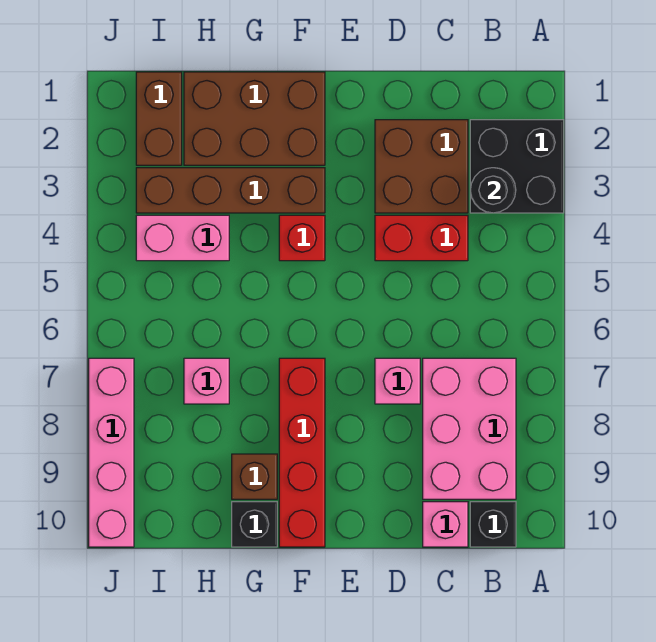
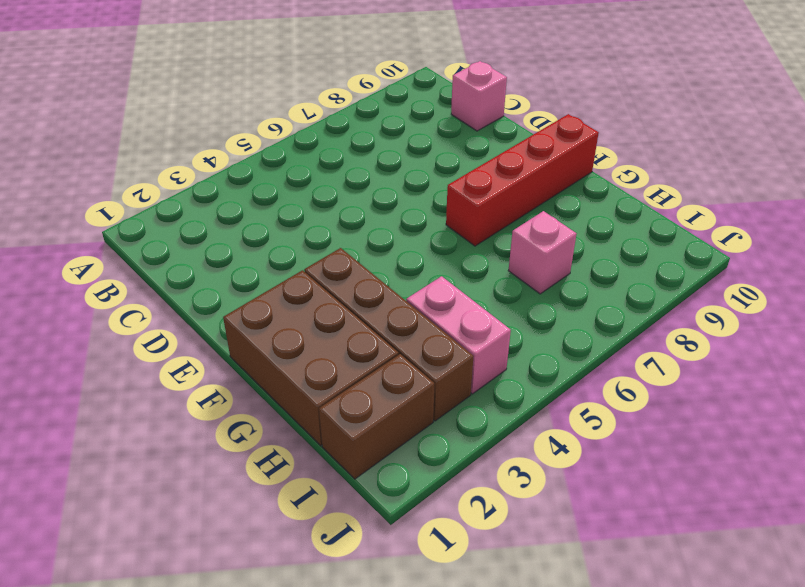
none -> black 2x2 brick [470,120,564,213]
none -> pink 2x3 brick [423,358,516,499]
none -> black 1x1 brick [470,502,516,547]

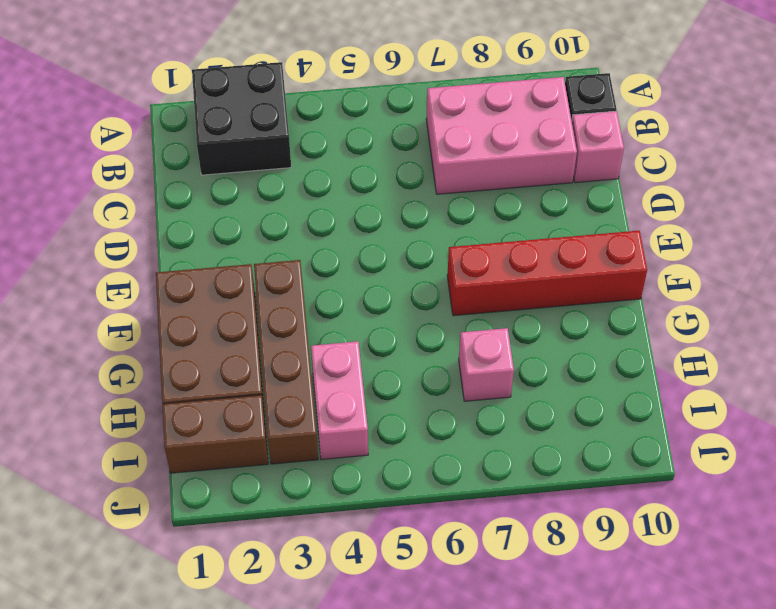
none -> brown 2x2 brick [375,120,468,213]
none -> red 1x2 brick [375,215,468,261]
none -> pink 1x1 brick [375,358,420,404]

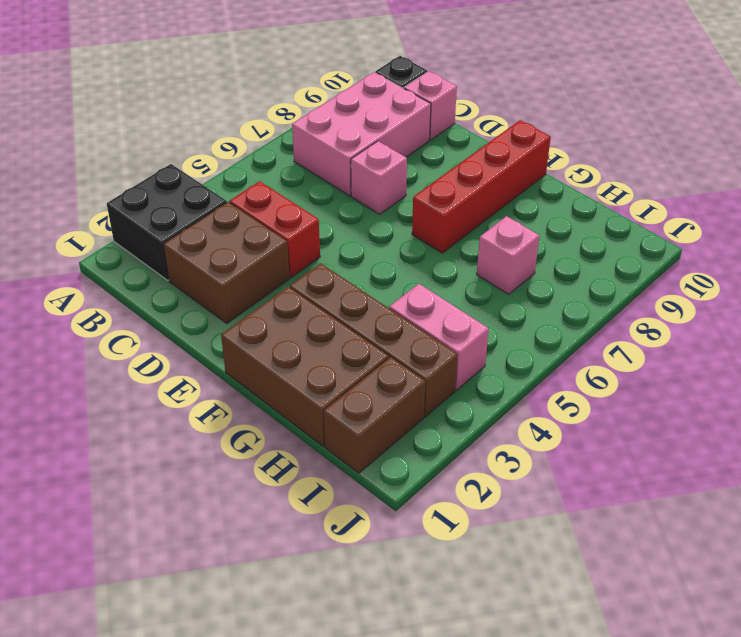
none -> red 1x1 brick [279,215,325,261]
none -> brown 1x1 brick [232,454,277,499]
none -> black 1x1 brick [232,502,277,547]

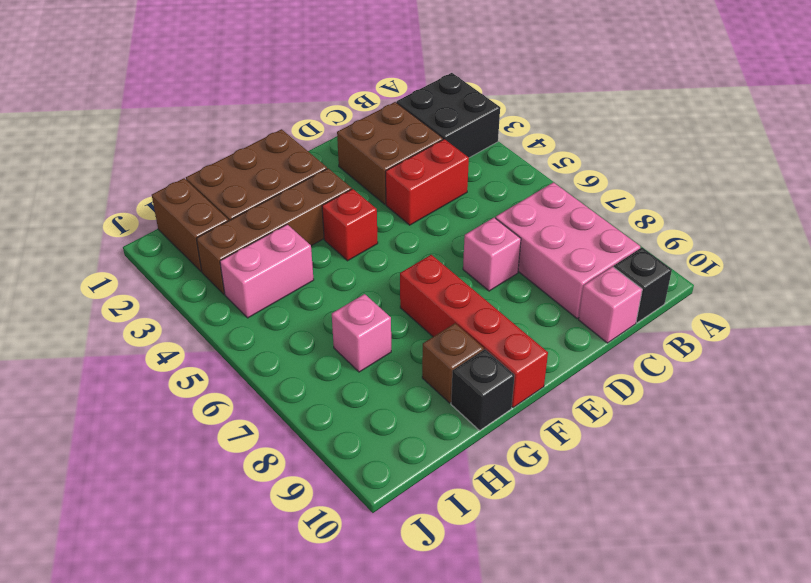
none -> pink 1x4 brick [89,358,134,547]
none -> black 1x1 round brick [470,168,516,213]

